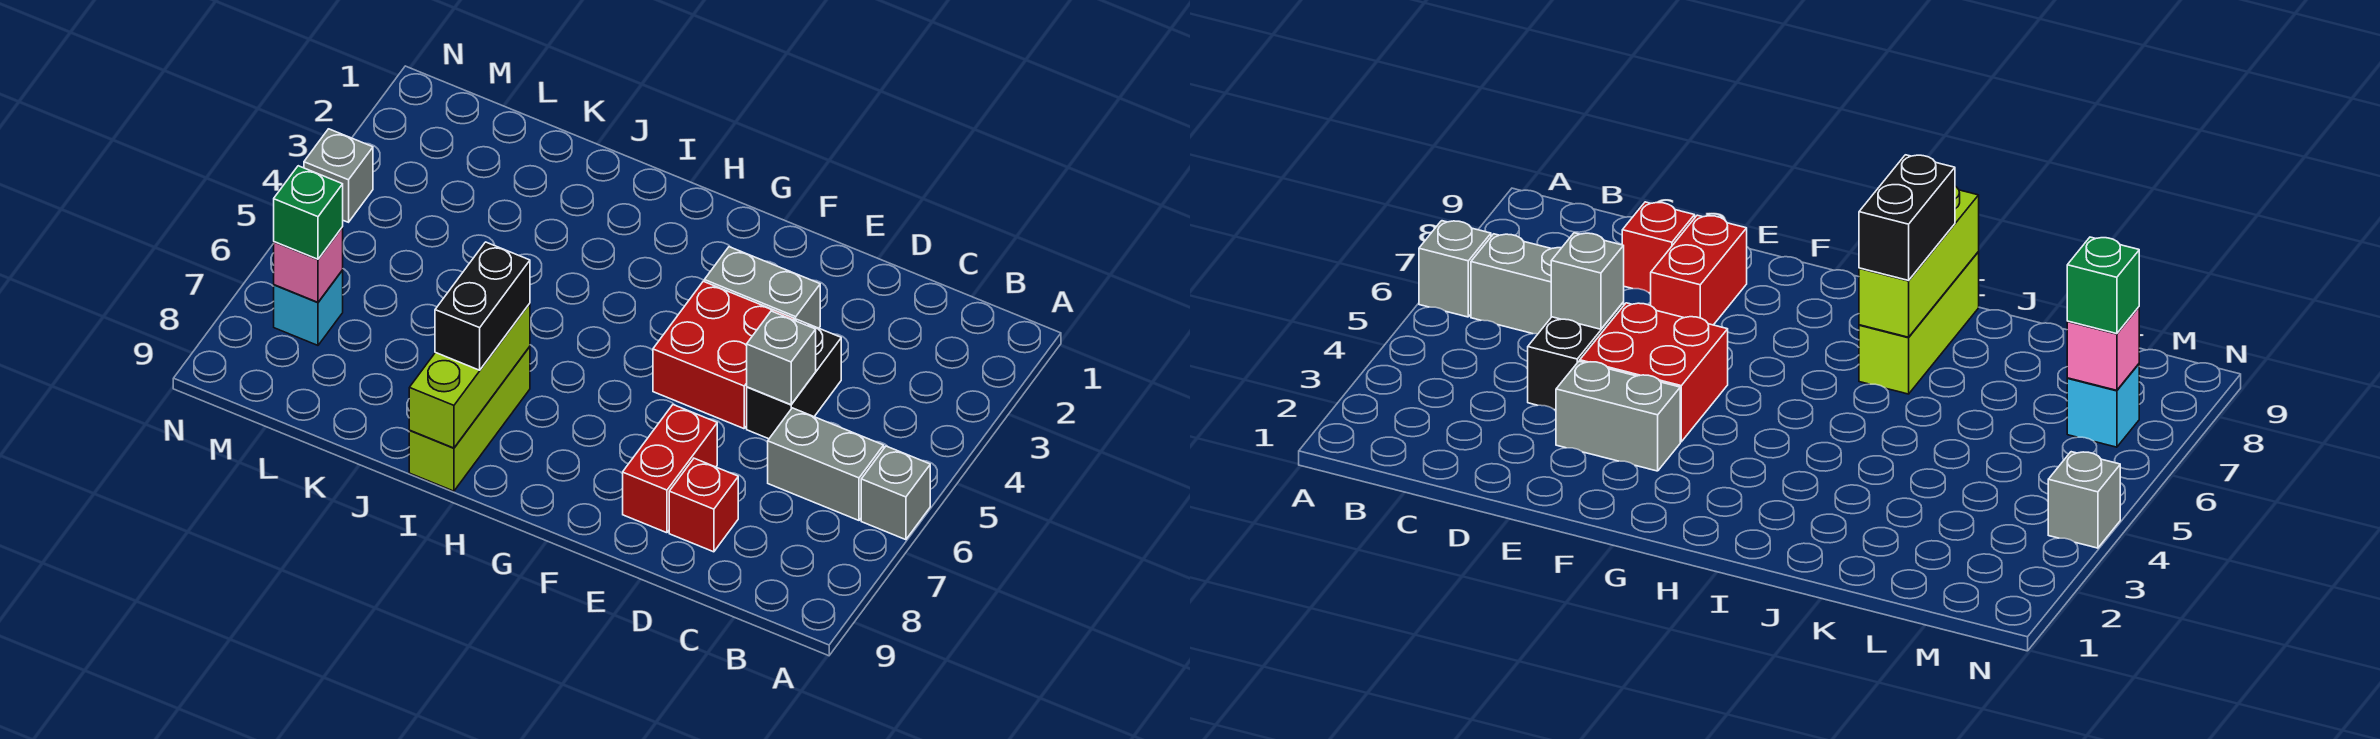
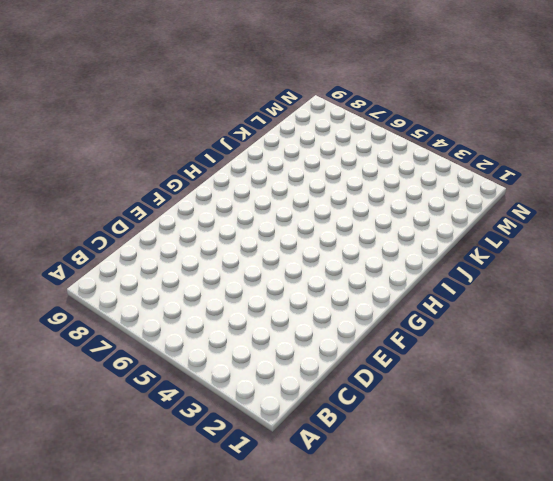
none -> grey 1x1 brick [861,446,930,540]
none -> grey 1x2 brick [768,408,884,520]
none -> black 1x2 brick [747,320,841,439]

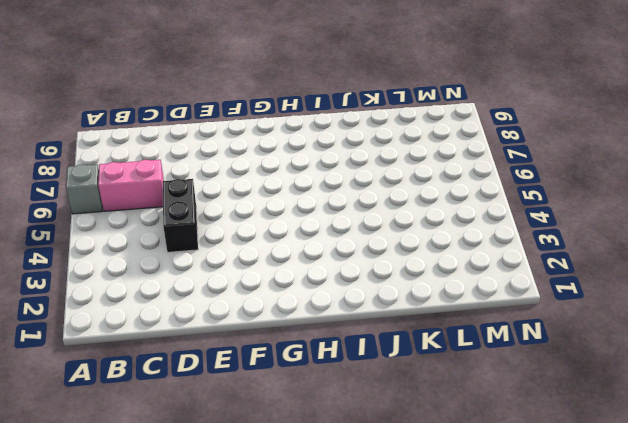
pink 1x2 brick [98,160,164,211] -> grey 1x2 brick [768,408,884,520]
none -> red 1x1 brick [669,458,738,552]
none -> grey 1x2 brick [704,247,820,328]
none -> red 2x2 brick [653,281,795,429]

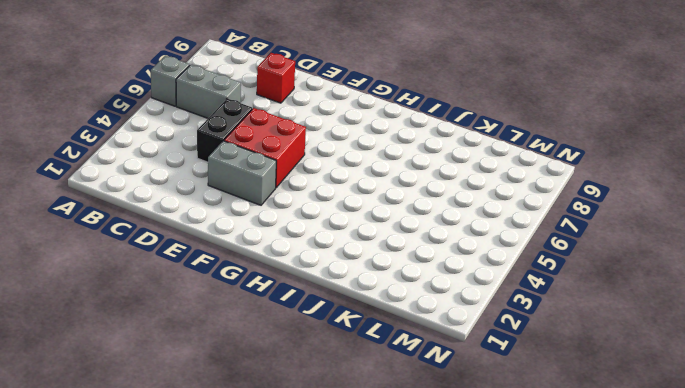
none -> red 1x2 brick [623,405,717,533]
none -> lime 1x3 brick [409,347,530,491]
none -> cyan 1x1 brick [274,270,343,345]

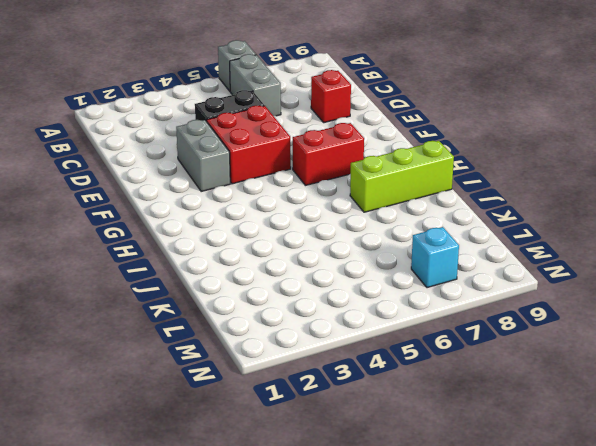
red 1x2 brick [293,123,364,185] -> red 1x2 brick moved to [623,405,717,533]
none -> grey 1x1 brick [304,129,373,222]
none -> grey 1x1 brick [747,311,816,405]
none -> lime 1x3 brick [409,304,530,448]

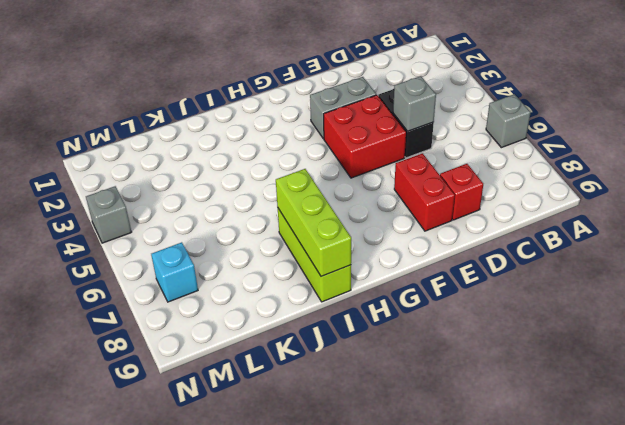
none -> grey 1x2 brick [768,408,884,520]
none -> pink 1x1 brick [274,227,343,302]
none -> black 1x2 brick [435,242,530,370]

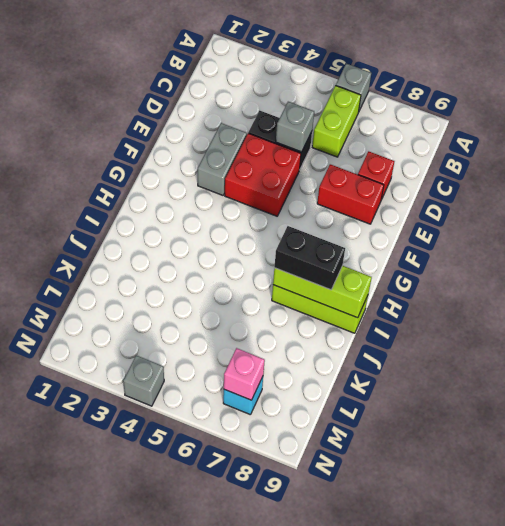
lime 1x2 brick [312,86,361,157] -> grey 1x2 brick [768,408,884,520]
none -> green 1x1 brick [274,166,343,259]

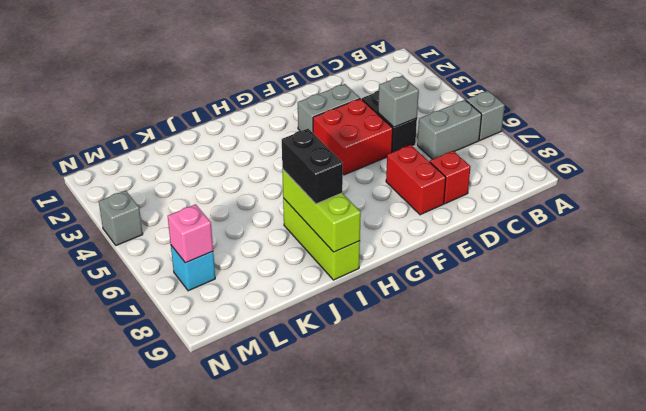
none -> green 1x1 brick [274,166,343,259]

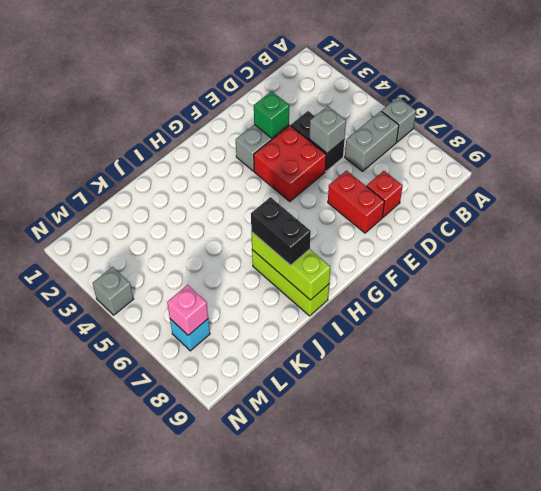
green 1x1 brick [254,91,289,138] -> green 1x1 brick moved to [274,166,343,259]

